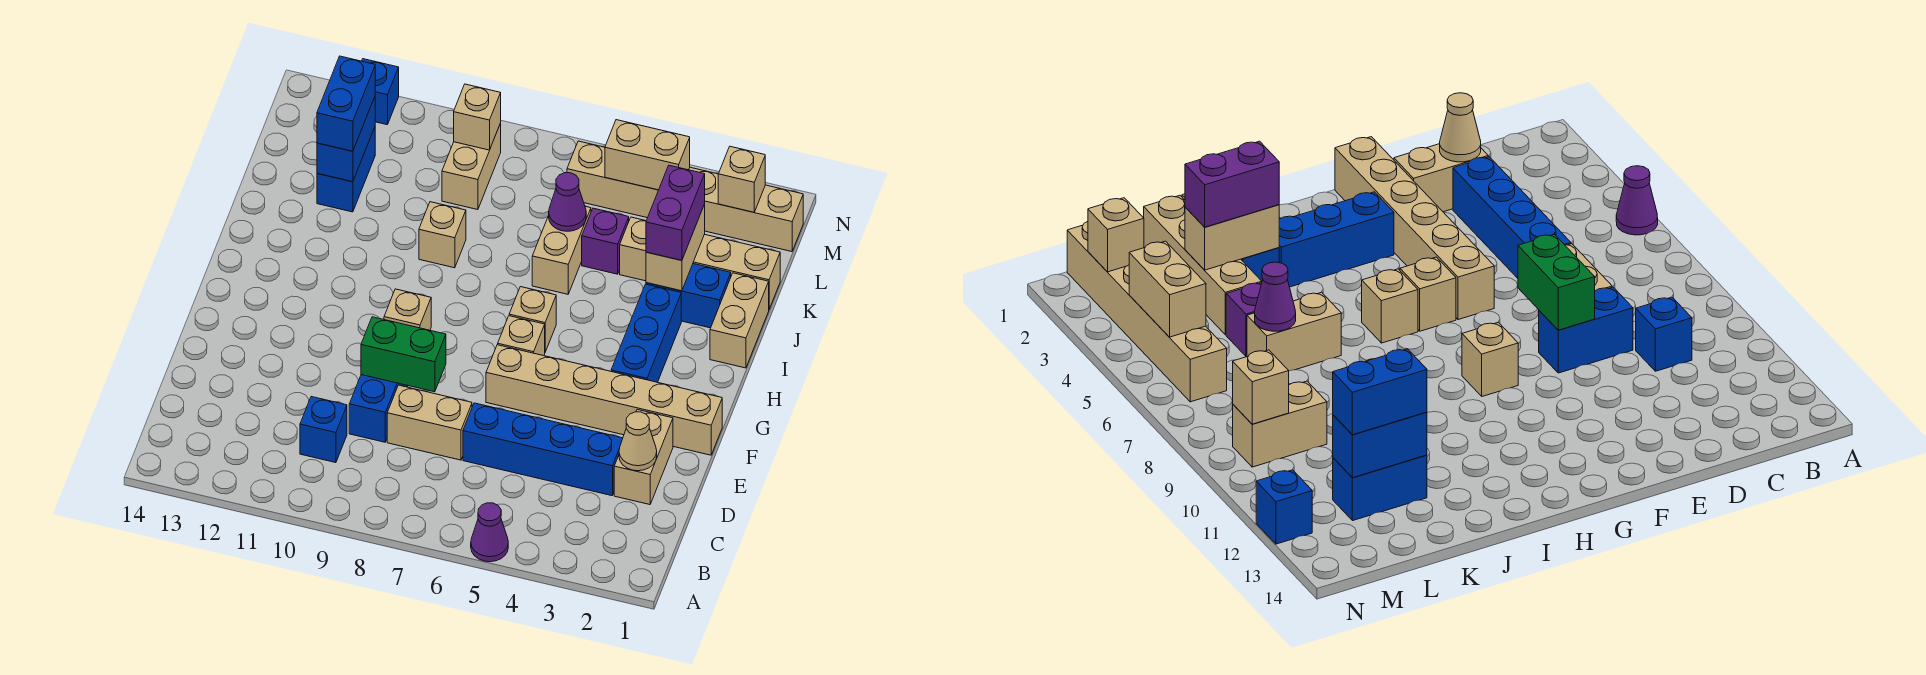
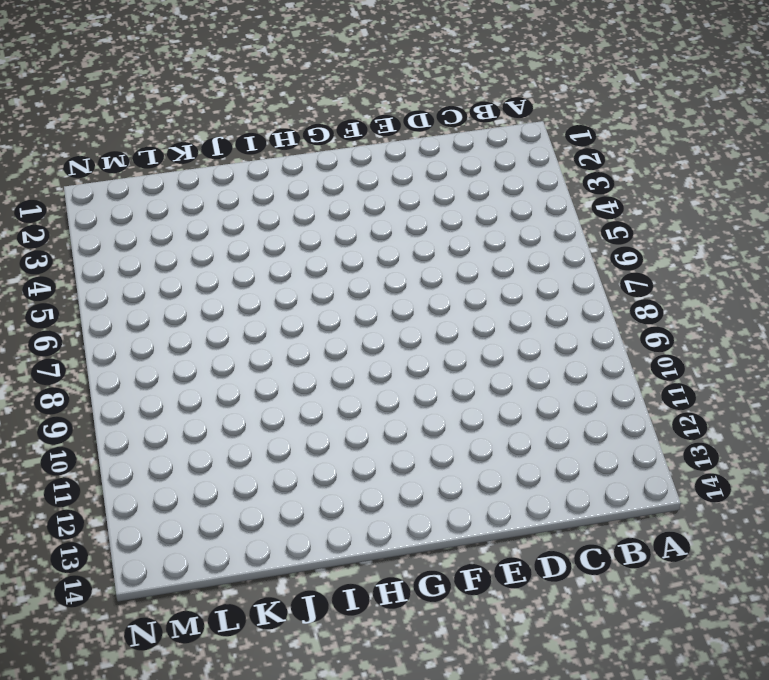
none -> purple 1x1 cone [471,503,508,562]
none -> blue 1x1 brick [300,397,347,463]
none -> tan 1x2 brick [614,410,673,505]
none -> blue 1x4 brick [463,403,623,496]

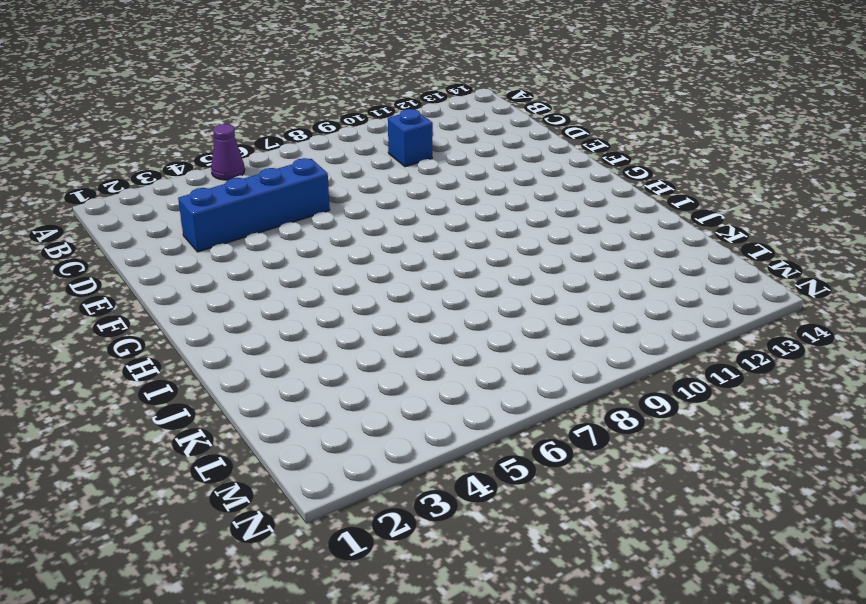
none -> tan 1x2 brick [614,410,673,505]
none -> tan 1x2 brick [387,385,472,460]
none -> blue 1x2 brick [349,375,408,442]
none -> tan 1x6 brick [486,345,722,455]

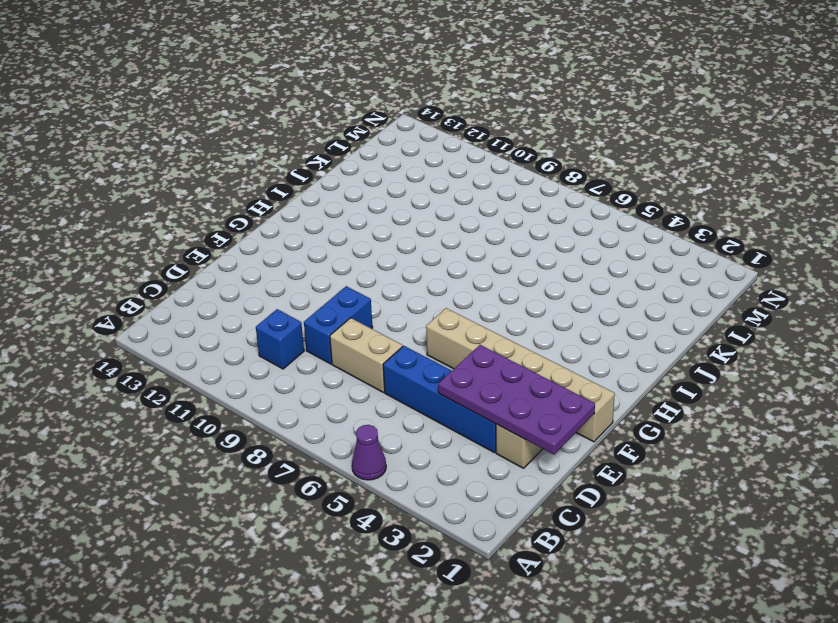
purple 2x4 plate [438,345,595,454] -> tan 1x1 cone [619,412,657,471]
none -> blue 1x3 brick [611,284,681,382]
none -> tan 1x1 brick [498,316,545,356]
none -> tan 1x1 brick [384,289,431,330]
none -> tan 1x1 brick [509,287,556,352]

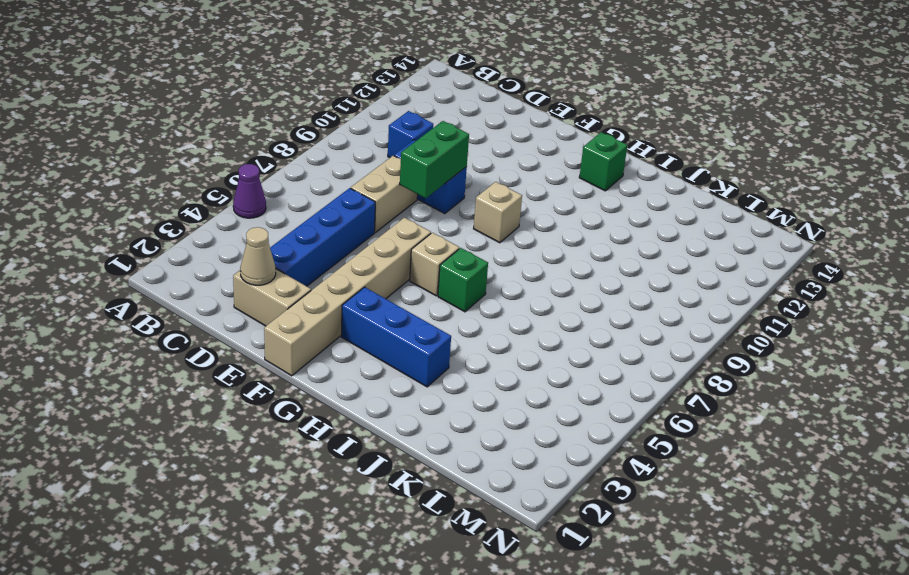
green 1x1 brick [438,248,488,312] -> tan 1x1 brick [509,287,556,352]
green 1x1 brick [579,132,627,191] -> none
none -> tan 1x2 brick [710,273,769,368]
none -> blue 1x2 brick [646,264,731,328]
none -> tan 1x2 brick [532,206,591,294]
none -> tan 1x1 brick [419,202,466,268]

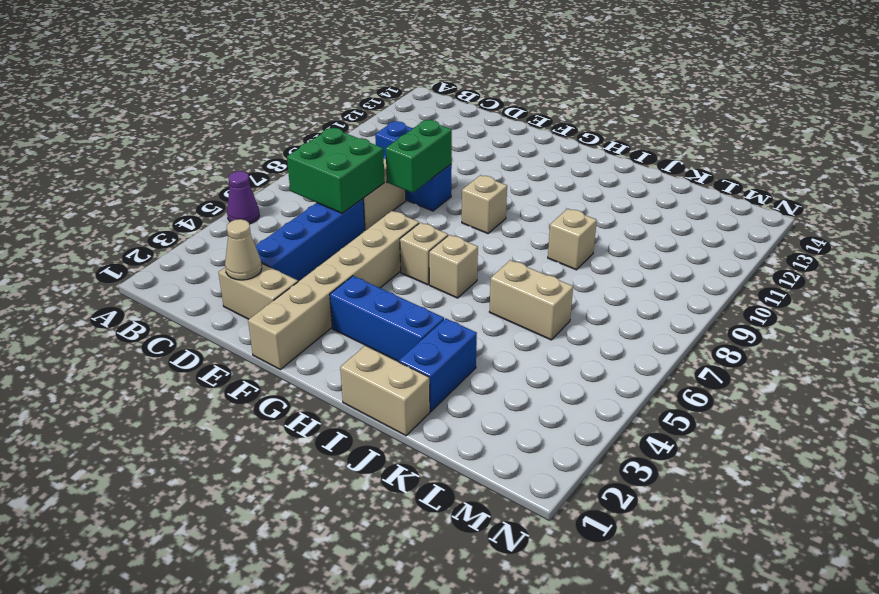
green 2x2 brick [287,128,384,213] -> none
none -> tan 1x4 brick [620,217,780,309]
none -> purple 1x1 brick [582,208,629,274]
none -> blue 1x2 brick [317,127,375,212]
none -> tan 1x2 brick [442,123,501,210]

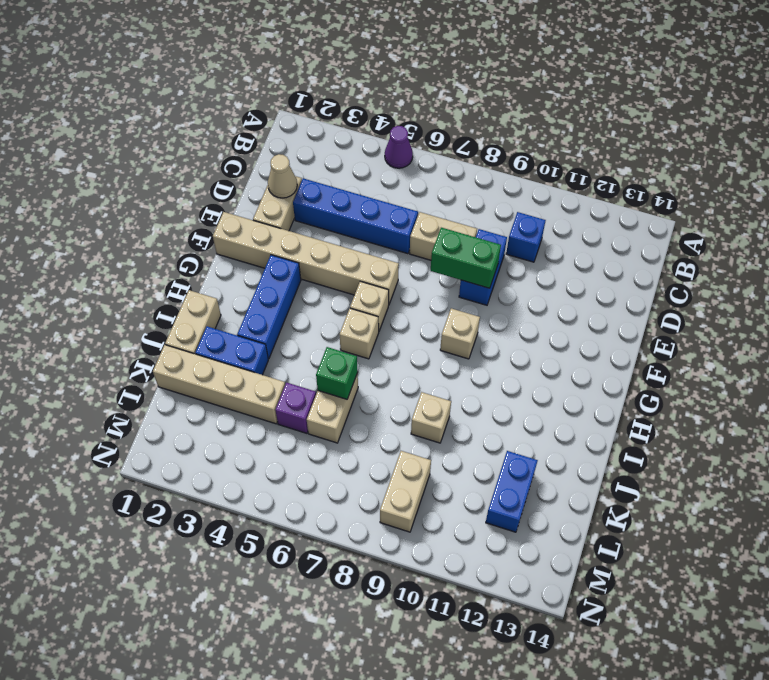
green 1x1 brick [316,347,358,399] -> none
none -> tan 1x6 brick [567,141,803,252]
none -> blue 1x1 brick [362,59,399,125]
none -> tan 1x2 brick [646,204,705,291]
none -> purple 1x1 cone [549,173,586,231]

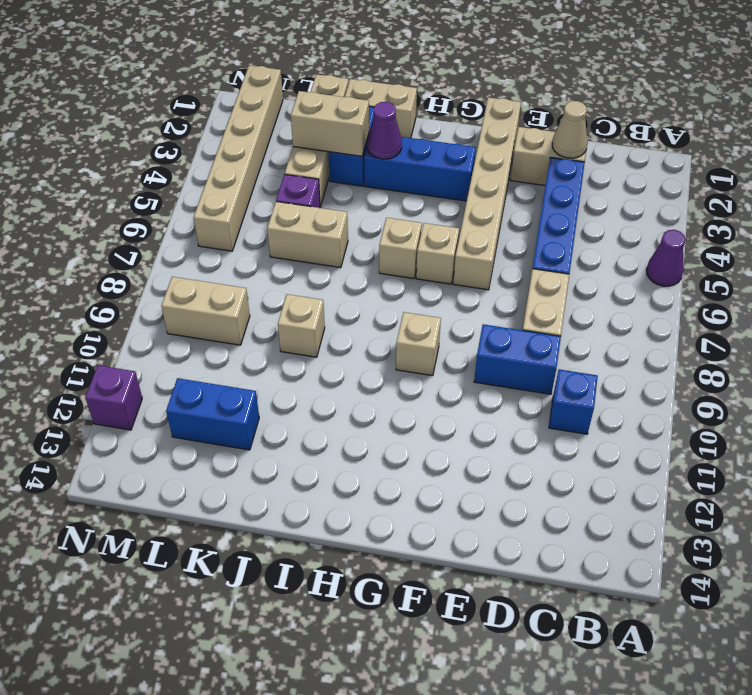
purple 1x1 cone [367,102,402,159] -> purple 1x1 cone moved to [549,173,586,231]
purple 1x1 brick [85,365,142,430] -> blue 1x1 brick [362,59,399,125]
none -> green 1x2 brick [361,317,446,392]
none -> blue 1x2 brick [317,97,375,182]
none -> tan 1x1 brick [718,146,765,212]
none -> tan 1x2 brick [605,120,690,190]

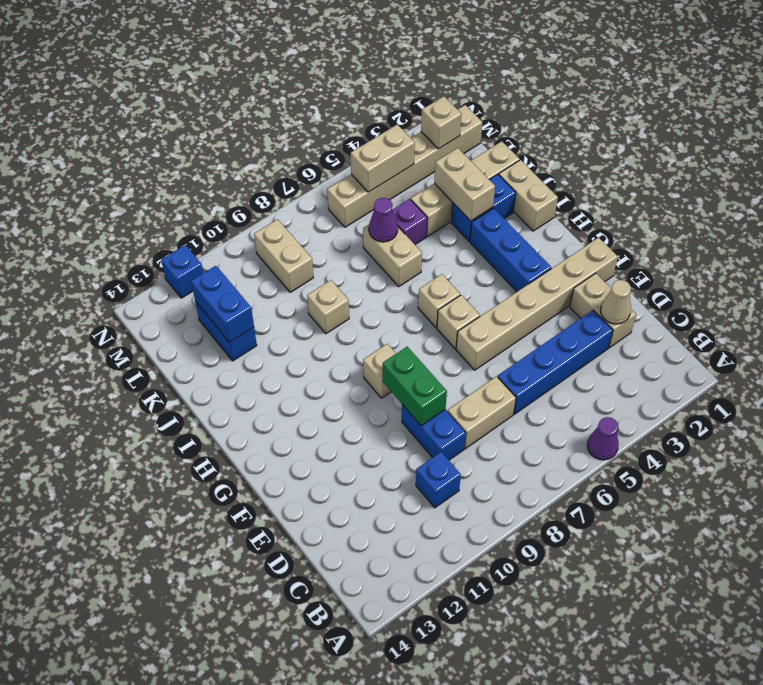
green 1x2 brick [383,347,447,426] -> green 1x2 brick turned to [361,317,446,392]
none -> tan 1x1 brick [454,84,501,150]
none -> purple 1x2 brick [646,165,705,260]
none -> blue 1x2 brick [317,56,375,151]

